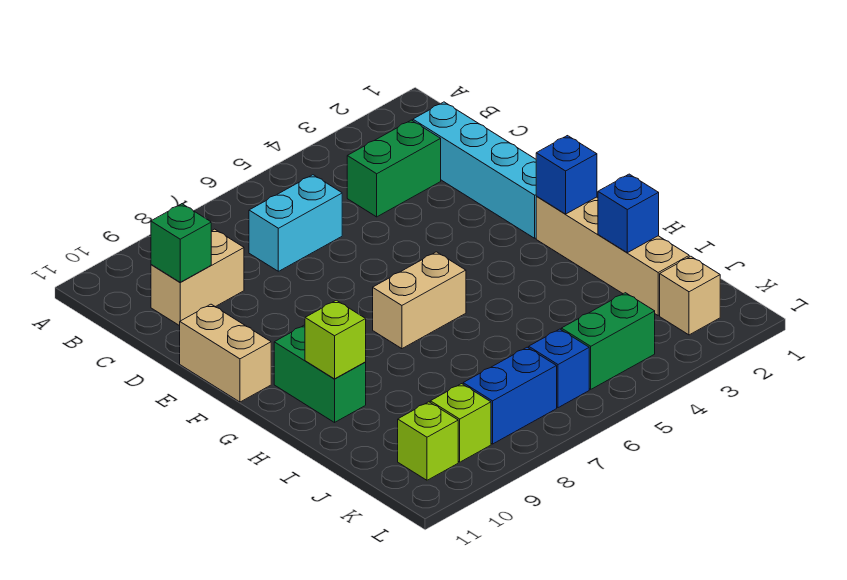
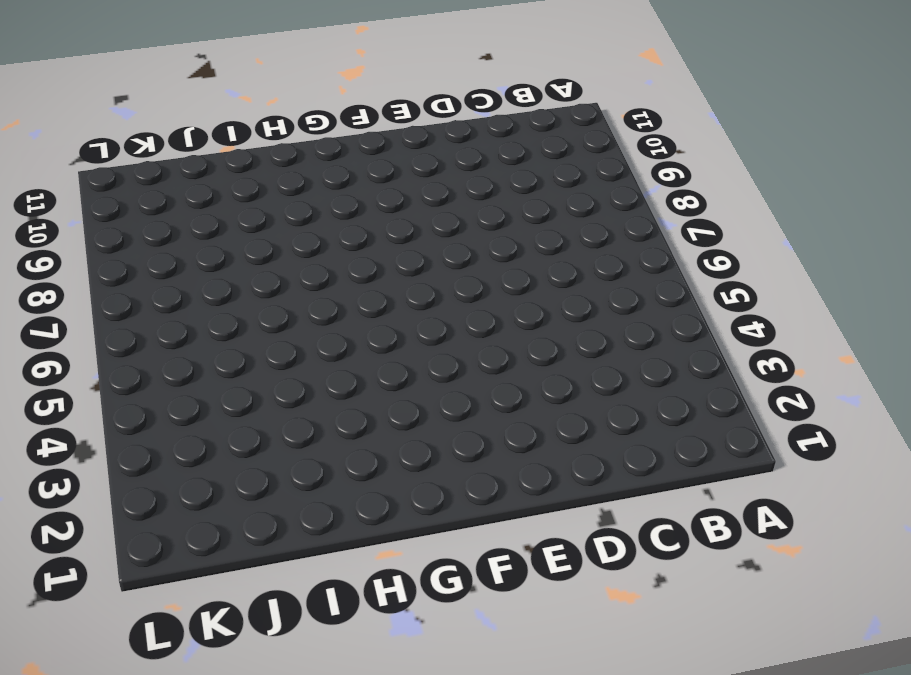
none -> cyan 1x4 brick [413,102,537,238]
none -> green 1x2 brick [347,120,441,217]
none -> cyan 1x2 brick [249,175,342,271]

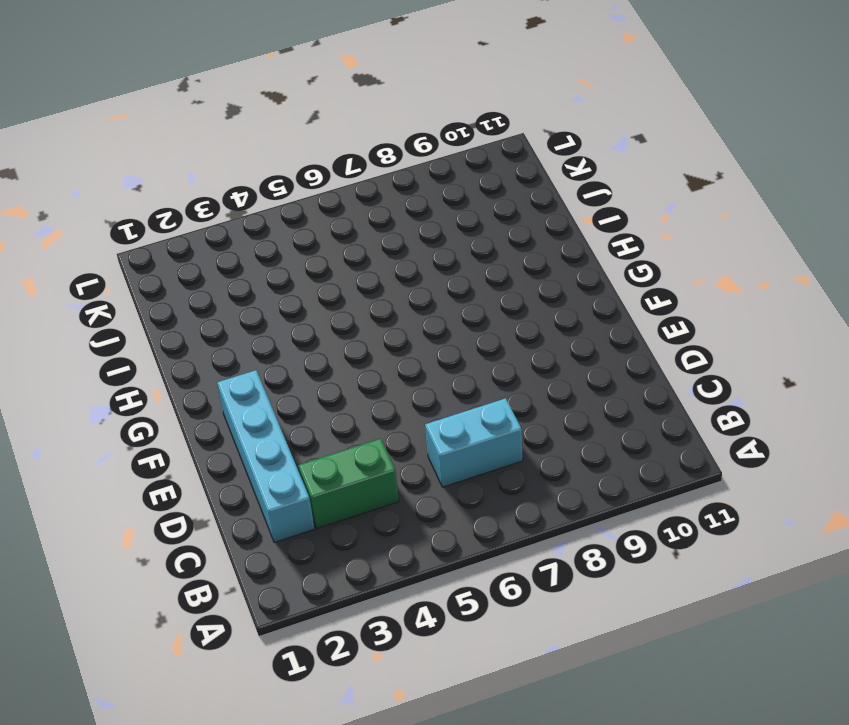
none -> tan 1x2 brick [151,229,244,326]
none -> tan 1x2 brick [180,304,271,402]
none -> tan 1x4 brick [536,197,689,315]

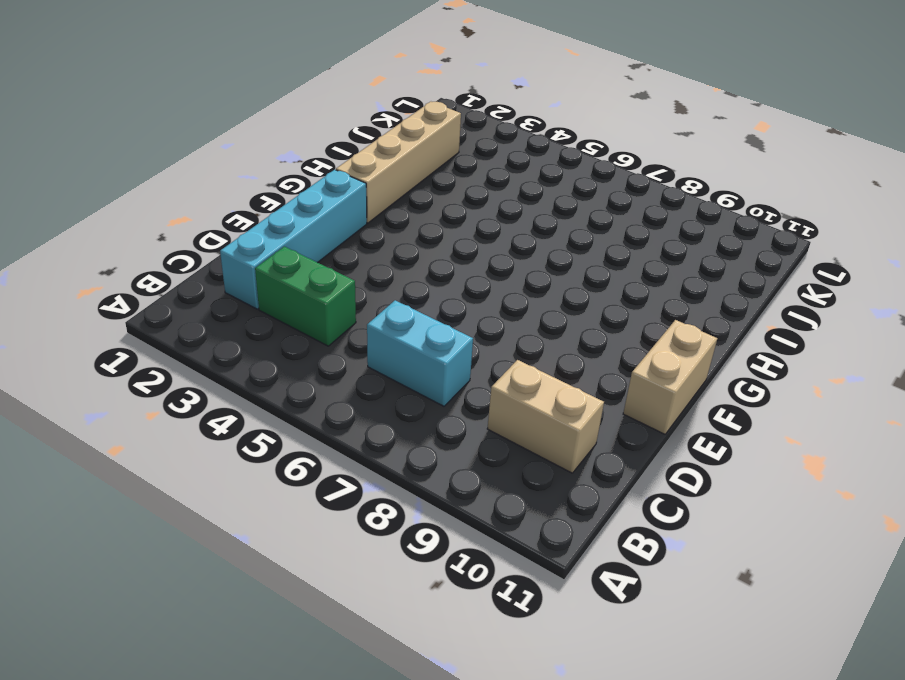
none -> tan 1x2 brick [373,252,466,349]
none -> green 1x2 brick [274,325,366,422]
none -> tan 1x1 brick [660,256,720,335]

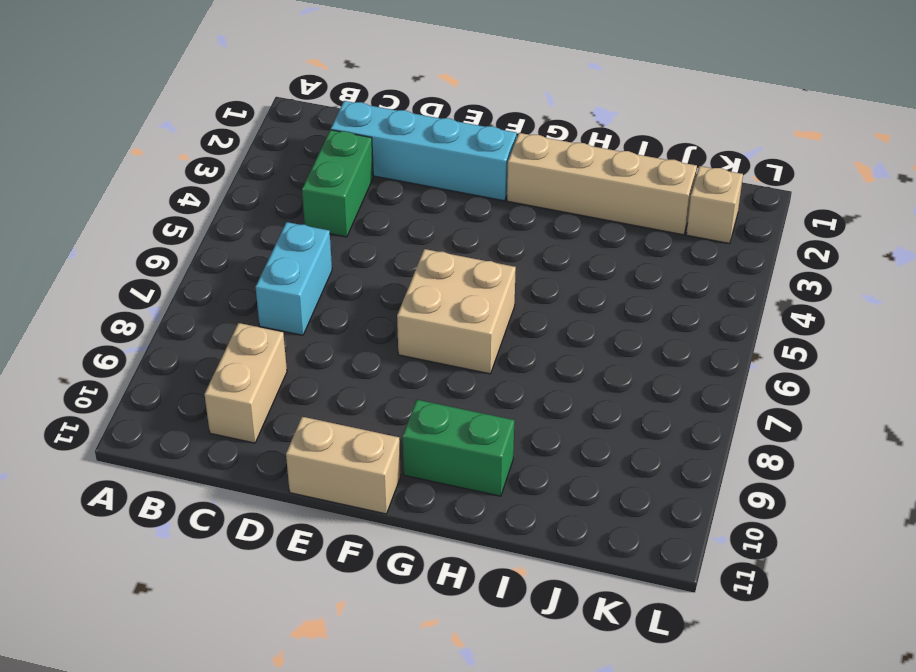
tan 2x2 brick [397,249,516,374] -> tan 1x2 brick [373,252,466,349]
none -> green 1x2 brick [561,293,655,389]
none -> blue 1x1 brick [529,329,589,408]
none -> blue 1x2 brick [463,347,557,444]

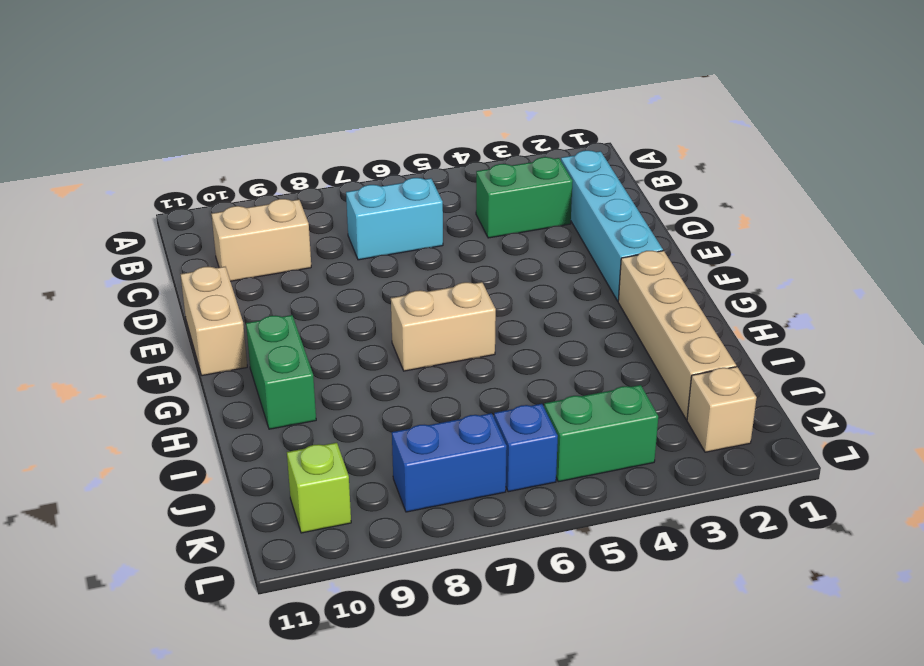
none -> lime 1x1 brick [430,384,491,462]
none -> green 1x1 brick [151,204,211,282]
none -> blue 1x1 brick [536,136,597,214]

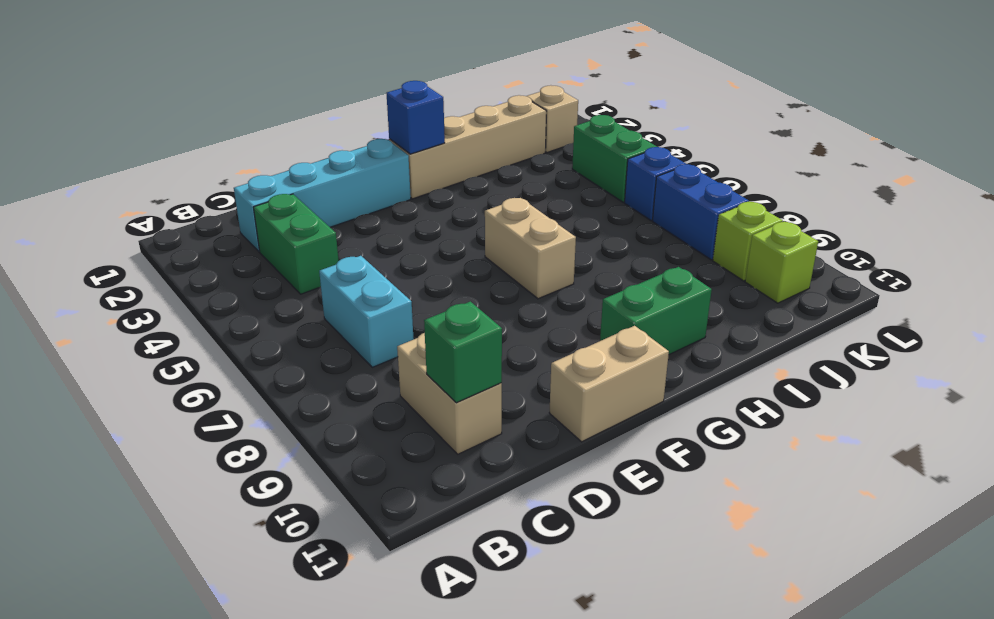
none -> lime 1x1 brick [305,300,366,379]
none -> blue 1x1 brick [598,174,659,253]

